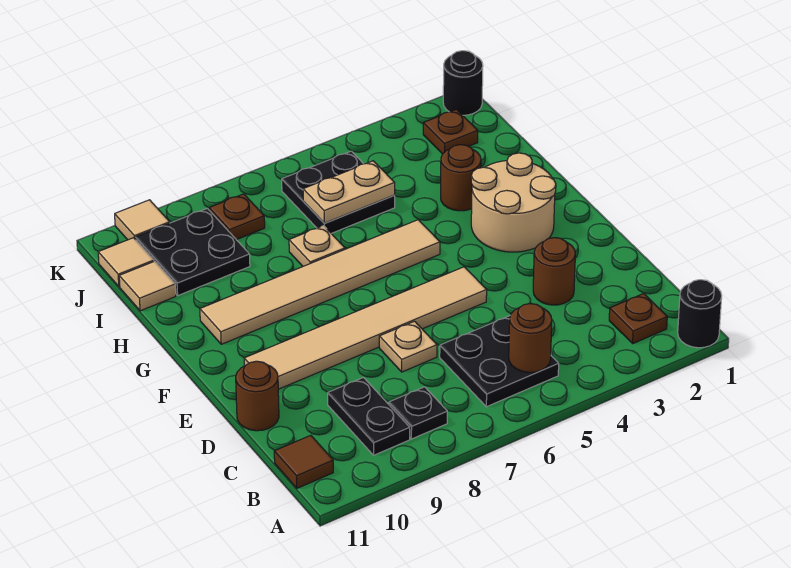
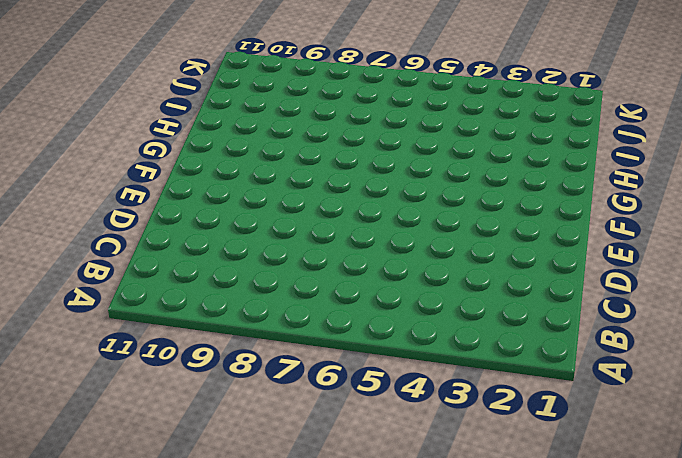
none -> black 1x1 round brick [678,280,722,348]
none -> brown 1x1 plate [609,294,667,343]
none -> black 2x2 plate [440,316,559,407]

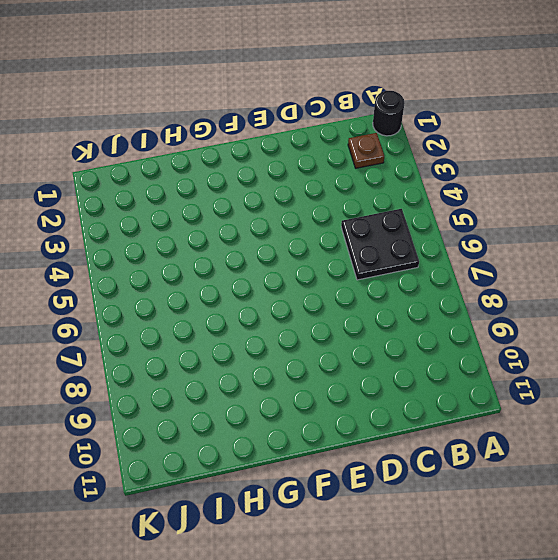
none -> black 1x1 plate [389,387,447,439]
none -> black 1x2 plate [328,378,410,455]
none -> brown 1x1 tile [274,435,333,488]

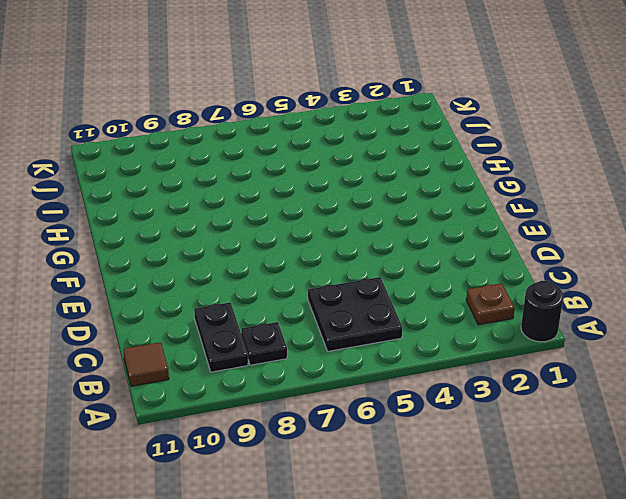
none -> brown 1x1 round brick [533,238,575,305]
none -> tan 1x1 plate [379,321,437,372]
none -> brown 1x1 round brick [236,361,279,431]

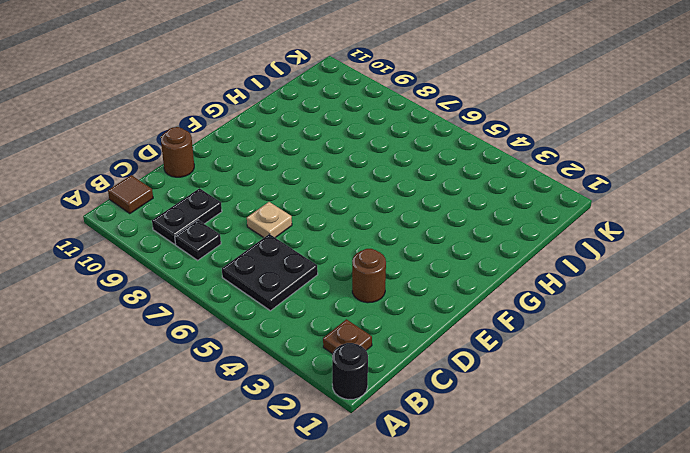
none -> tan 1x6 tile [244,267,487,389]
none -> tan 2x2 round brick [471,153,556,252]
none -> tan 1x6 tile [200,220,440,344]

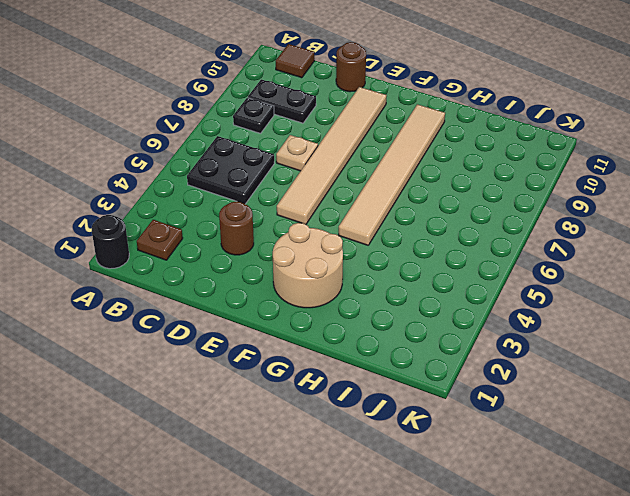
none -> brown 1x1 round brick [441,145,481,211]
none -> tan 1x1 plate [289,226,345,266]
none -> black 2x2 plate [282,151,395,233]

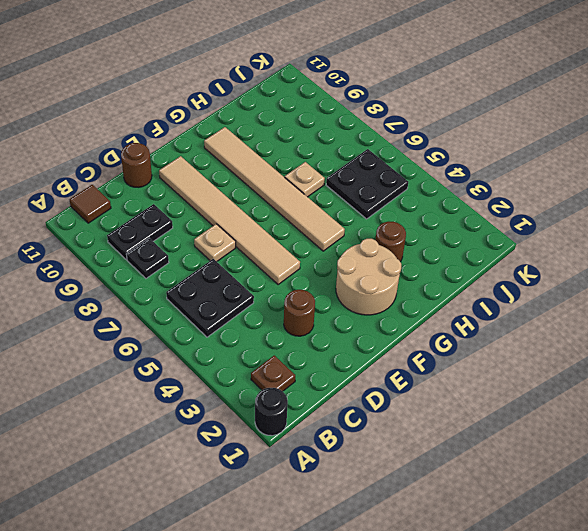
none -> black 2x2 plate [135,208,250,295]
none -> tan 1x1 tile [119,261,176,311]
none -> brown 1x1 plate [423,110,478,154]

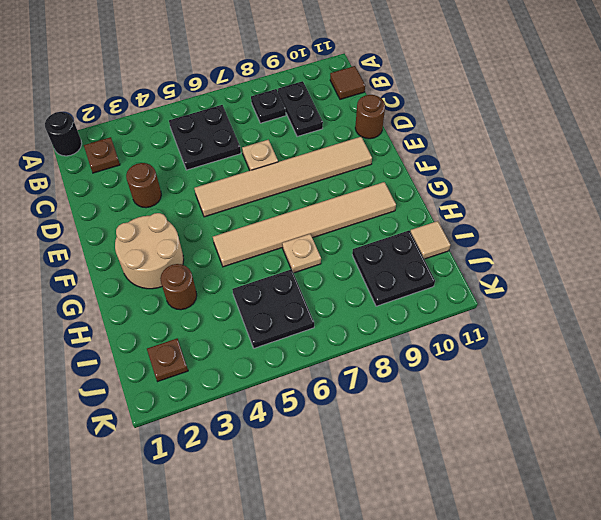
none -> brown 1x1 plate [209,194,265,240]
none -> tan 1x1 tile [98,238,154,287]
none -> black 1x1 round brick [443,51,483,115]

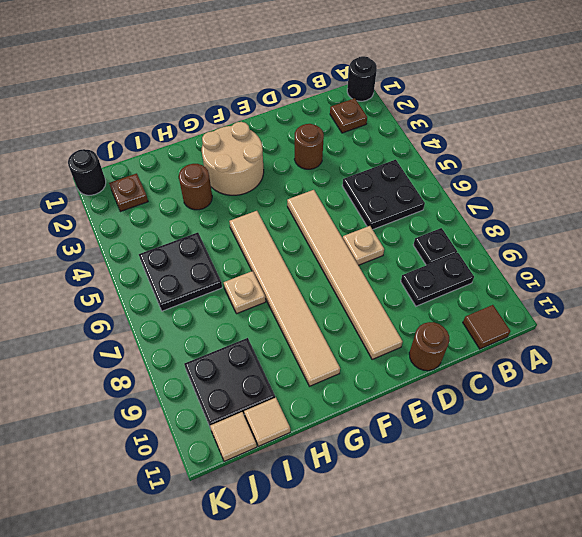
none -> brown 1x1 plate [209,194,265,240]
none -> tan 1x1 tile [115,200,170,240]
none -> brown 1x1 round brick [509,303,552,372]

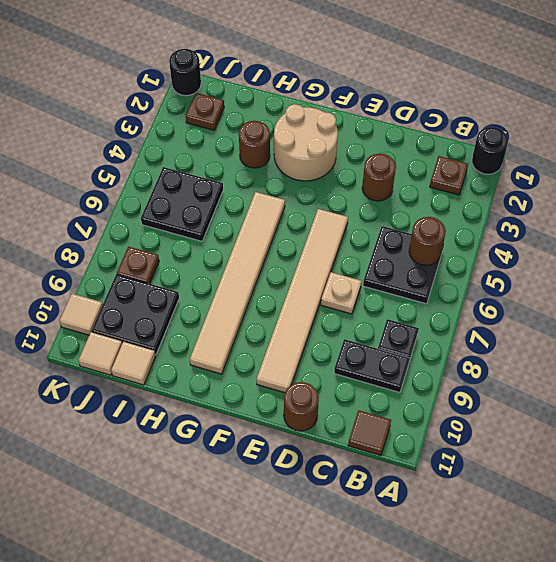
none -> tan 1x1 plate [289,226,345,266]
none -> tan 1x2 plate [303,161,395,223]

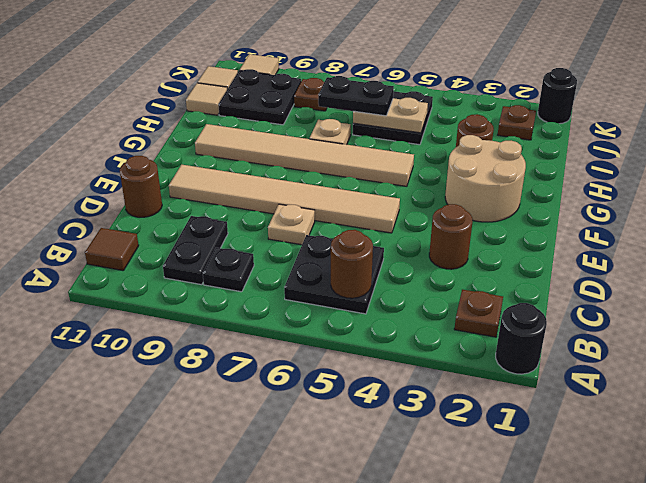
black 1x2 plate [318,76,394,116] -> none

